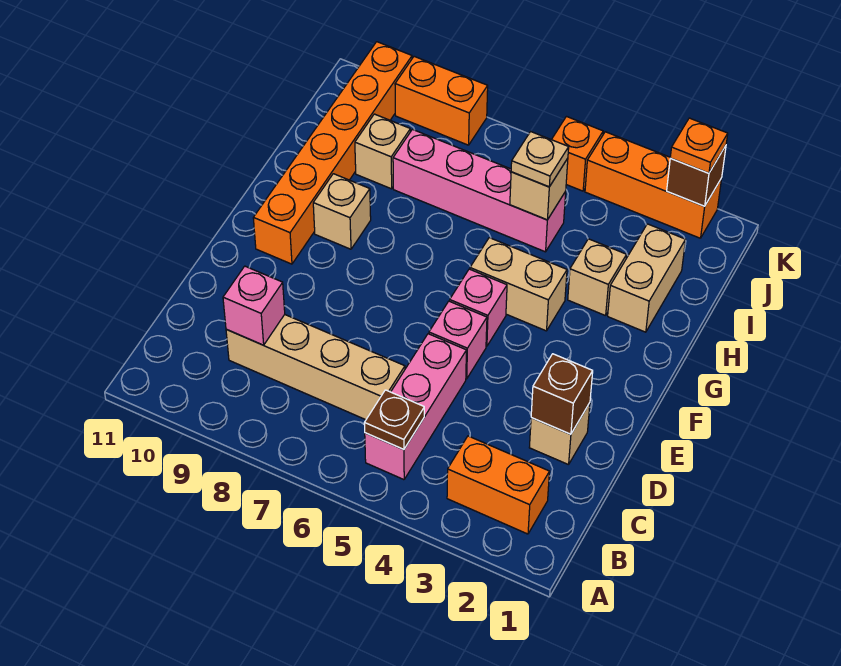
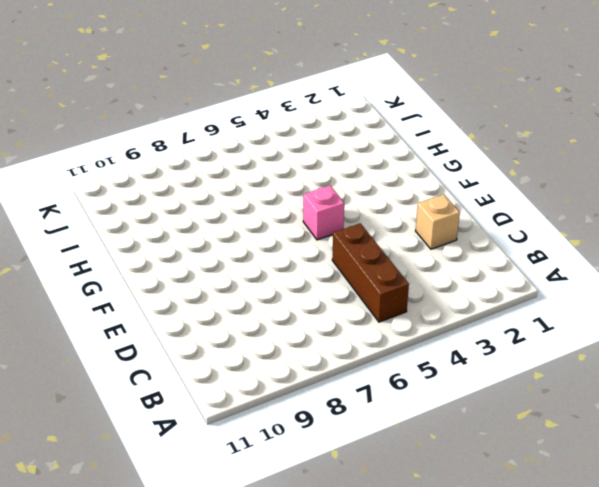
brown 1x3 brick [332,223,409,322] -> pink 1x3 brick [365,334,466,480]
none -> orange 1x2 brick [447,436,550,534]
none -> tan 1x4 brick [226,315,405,420]
none -> pink 1x1 brick [429,301,487,379]

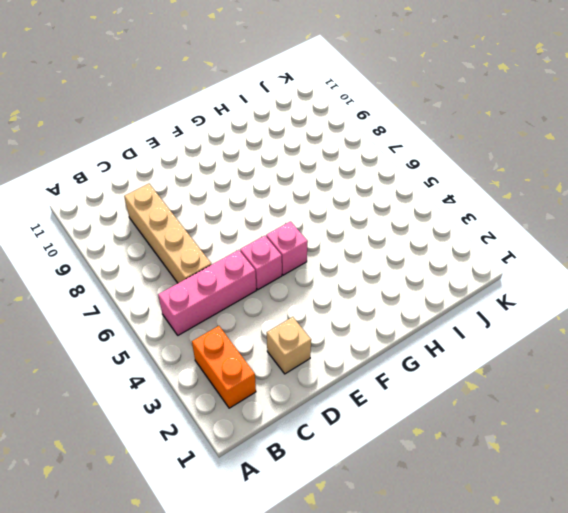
none -> orange 1x6 brick [253,42,412,264]
none -> tan 1x2 brick [470,238,567,331]
none -> tan 1x1 brick [313,174,371,249]

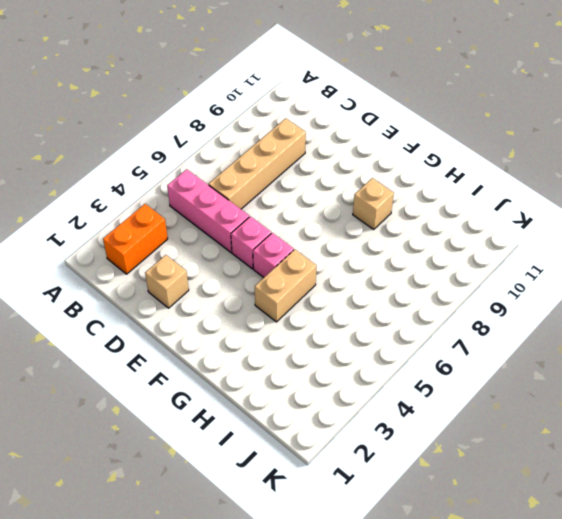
none -> orange 1x6 brick [253,42,412,264]
none -> tan 1x2 brick [608,224,685,332]
none -> tan 1x1 brick [568,239,626,316]

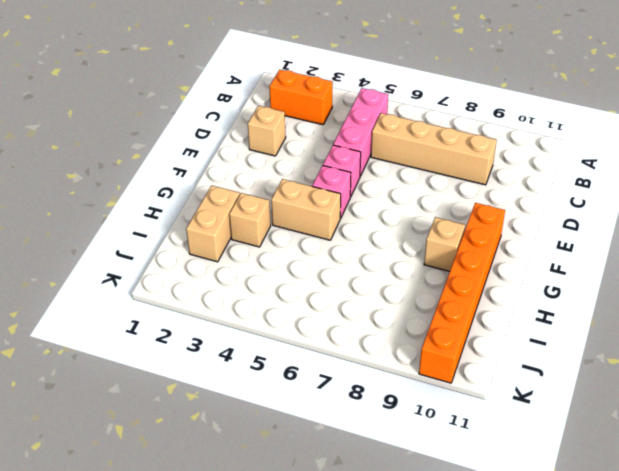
none -> pink 1x4 brick [393,129,566,252]
none -> tan 1x1 brick [355,114,410,189]
none -> orange 1x3 brick [585,132,722,238]

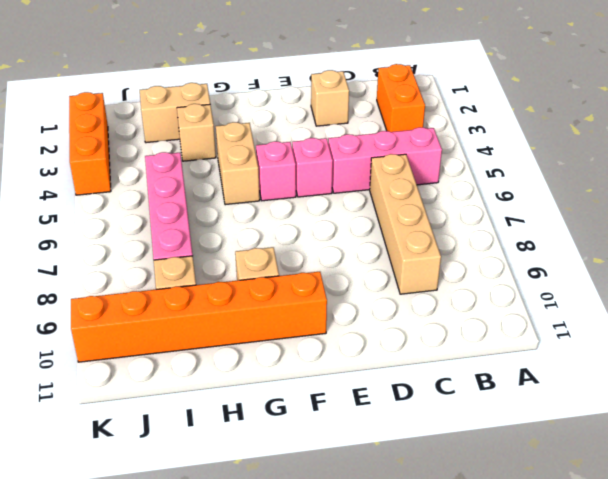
none -> orange 1x1 brick [552,117,603,191]
none -> orange 1x2 brick [395,56,488,145]
none -> brown 1x1 plate [364,390,424,450]

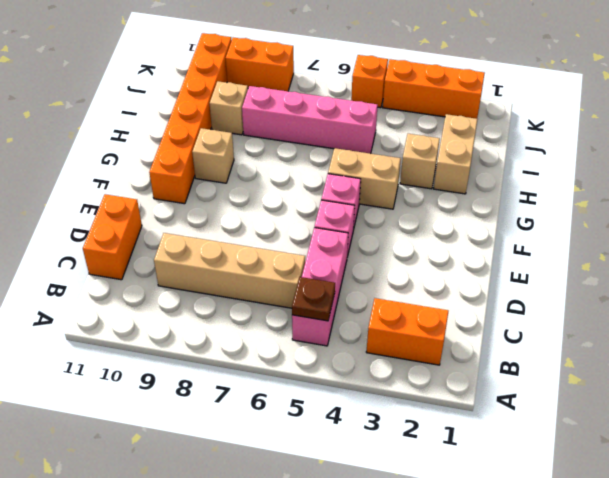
orange 1x2 brick [83,194,142,280] -> none
none -> tan 1x1 brick [529,403,590,465]
none -> pink 1x1 brick [223,266,285,345]
none -> brown 1x1 brick [531,354,593,434]

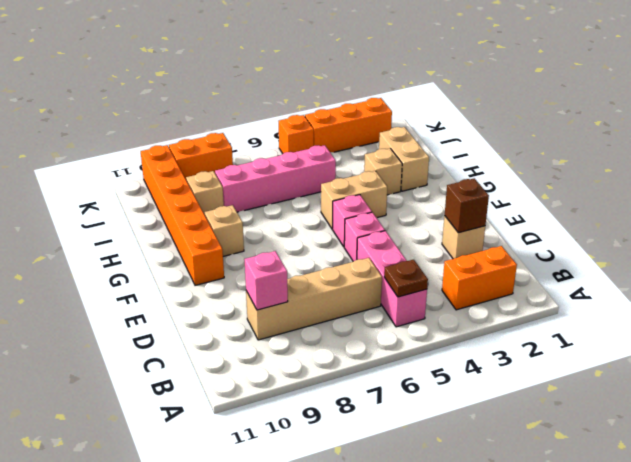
none -> tan 1x1 brick [510,158,568,220]
none -> brown 1x1 brick [667,145,726,206]
none -> tan 1x1 plate [511,132,569,187]

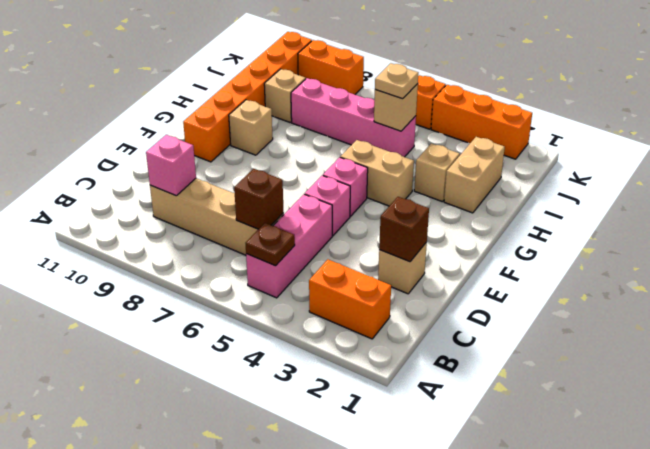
brown 1x1 brick [234,169,284,229] -> brown 1x1 brick moved to [667,145,726,206]
none -> orange 1x1 plate [670,118,728,173]

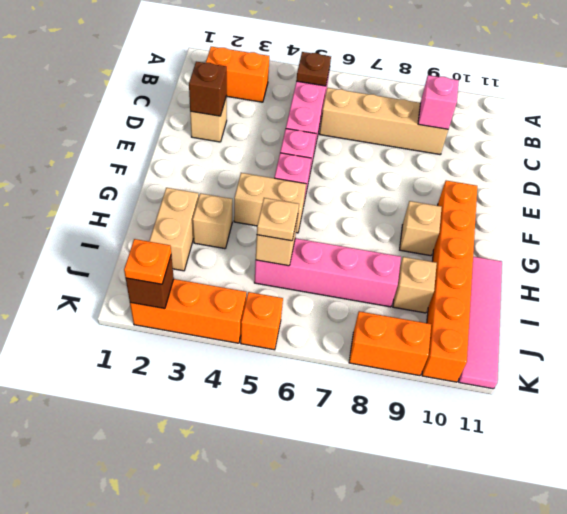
pink 1x4 tile [459,256,502,389] -> none

